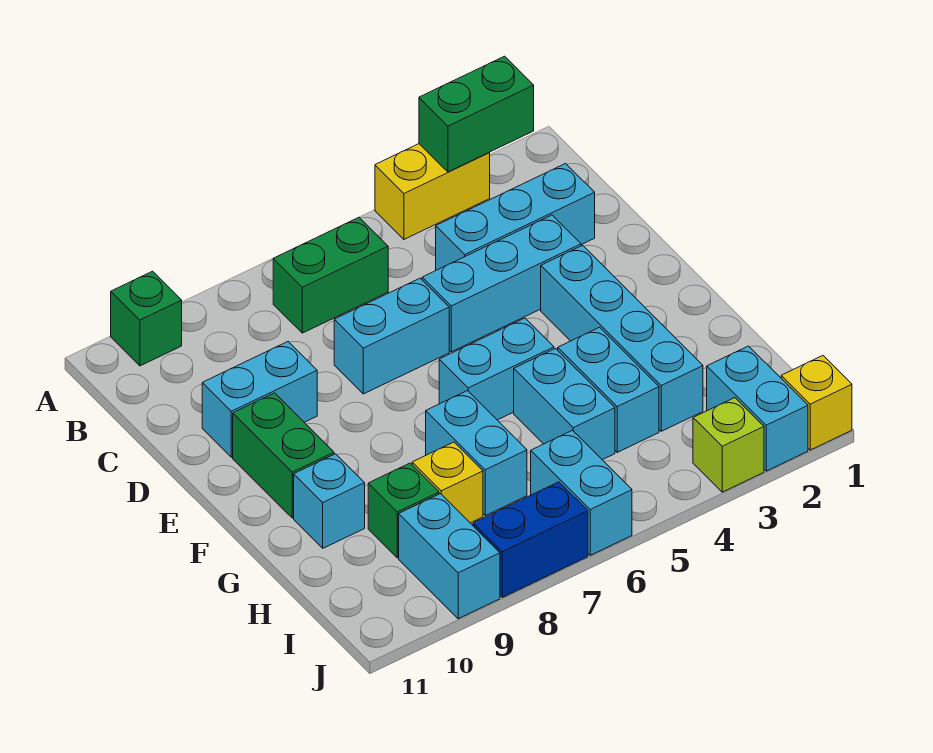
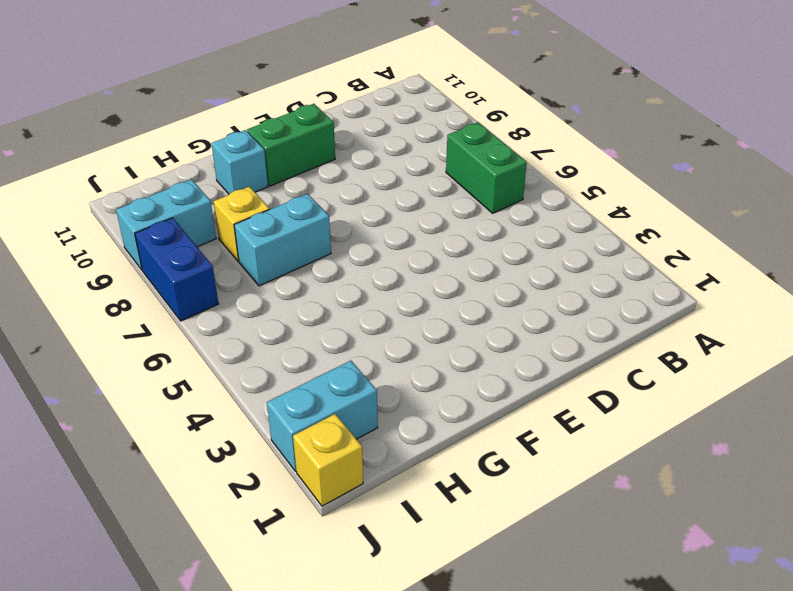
none -> yellow 1x2 brick [375,144,490,239]
none -> green 1x1 brick [111,271,182,366]
none -> cyan 1x3 brick [436,164,595,270]

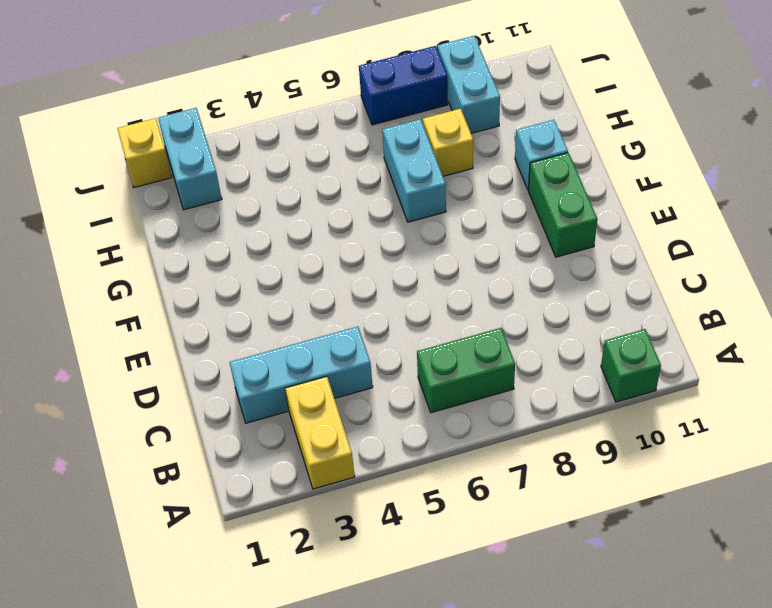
yellow 1x2 brick [285,376,355,489] -> yellow 1x2 brick turned to [375,144,490,239]
none -> cyan 1x3 brick [422,215,581,352]
none -> cyan 1x2 brick [334,278,449,394]
none -> cyan 1x2 brick [202,342,317,457]

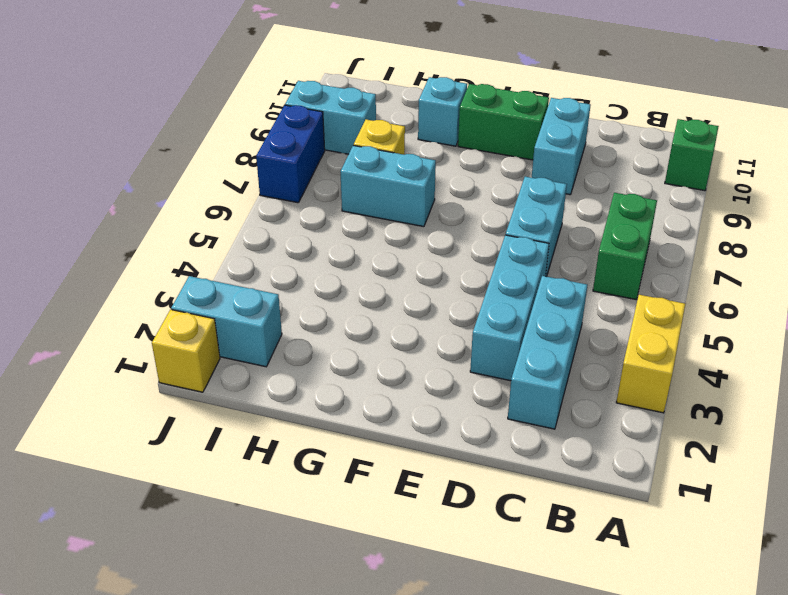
none -> cyan 1x4 brick [541,245,703,431]
none -> cyan 1x2 brick [439,318,554,420]
none -> cyan 1x2 brick [558,327,659,452]

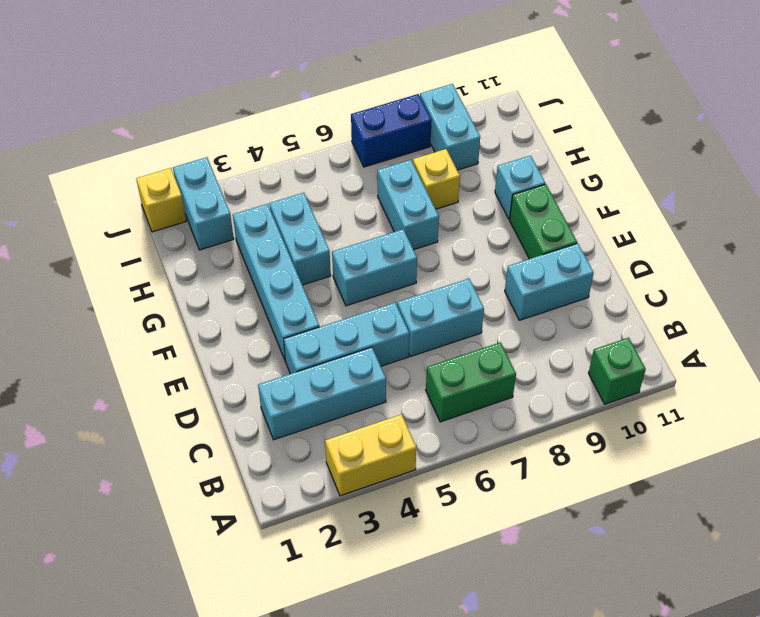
none -> cyan 1x2 brick [514,349,615,460]
none -> green 1x1 brick [368,463,439,558]
none -> cyan 1x2 brick [531,430,632,555]

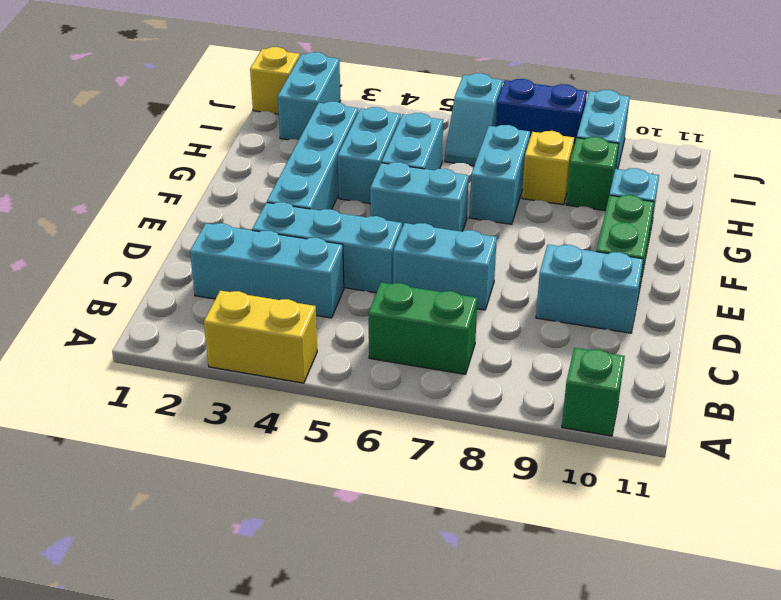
cyan 1x2 slope [445,73,503,166] -> cyan 1x2 brick [531,430,632,555]
none -> lime 1x1 brick [693,398,764,492]
none -> green 1x2 brick [419,56,534,172]

